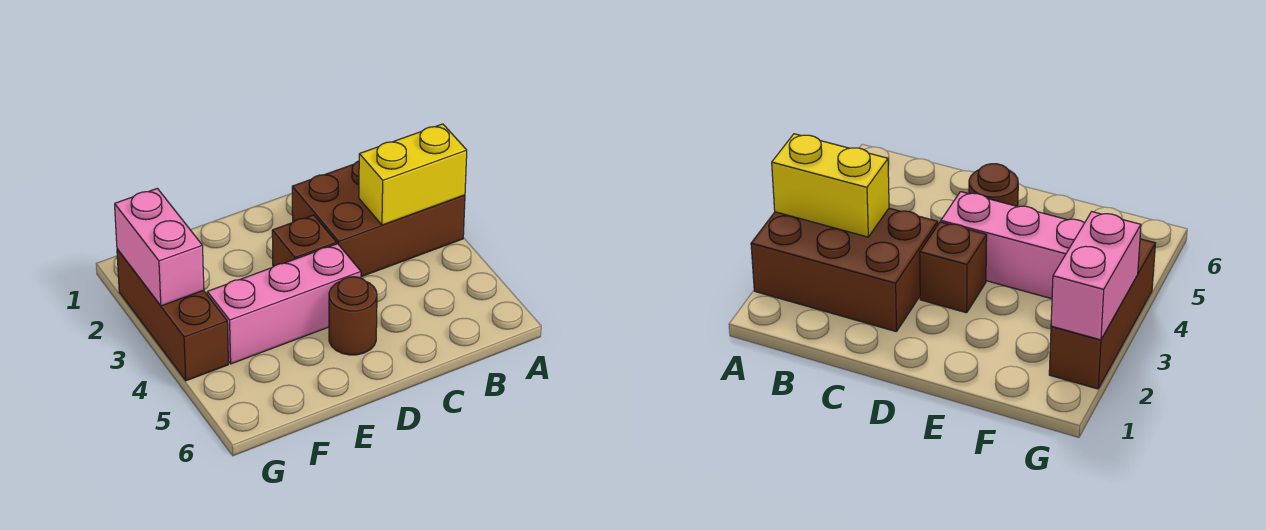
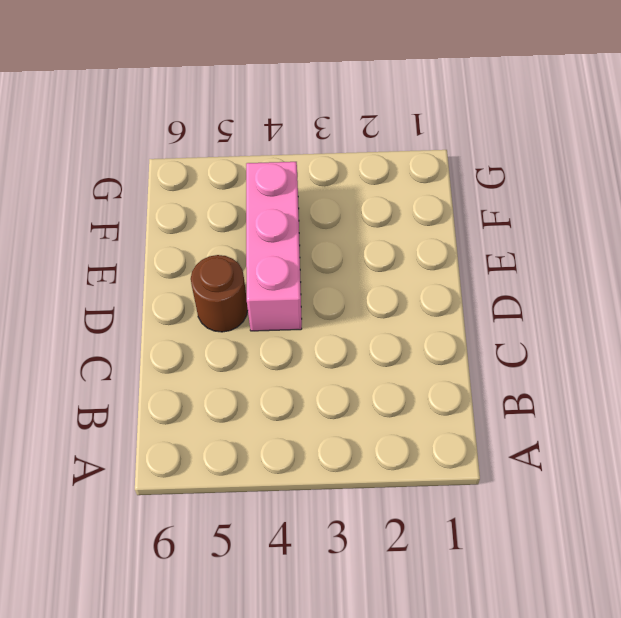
none -> brown 2x3 brick [292,161,465,277]
none -> brown 1x1 brick [272,215,337,267]

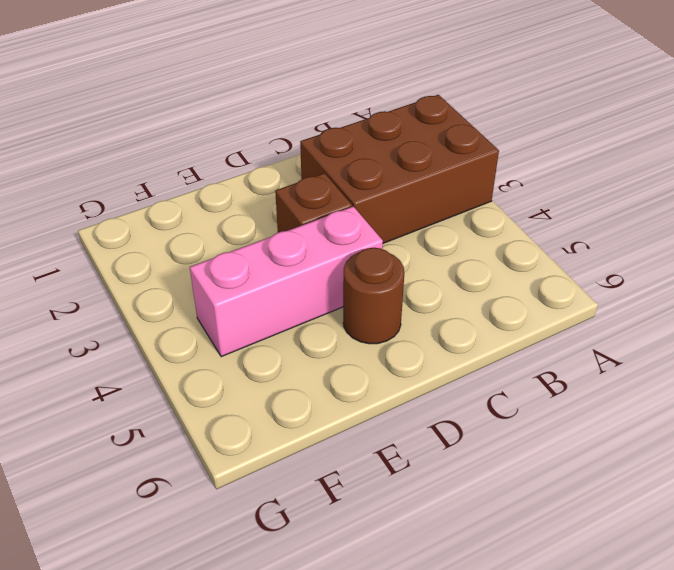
none -> brown 1x3 brick [117,249,228,381]
none -> yellow 1x2 brick [359,124,467,225]

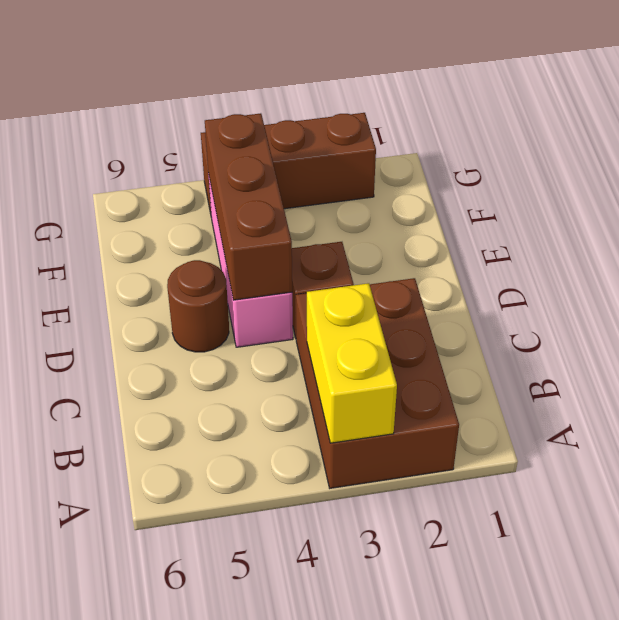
brown 1x3 brick [205,113,292,300] -> none
none -> pink 1x2 brick [115,188,204,306]

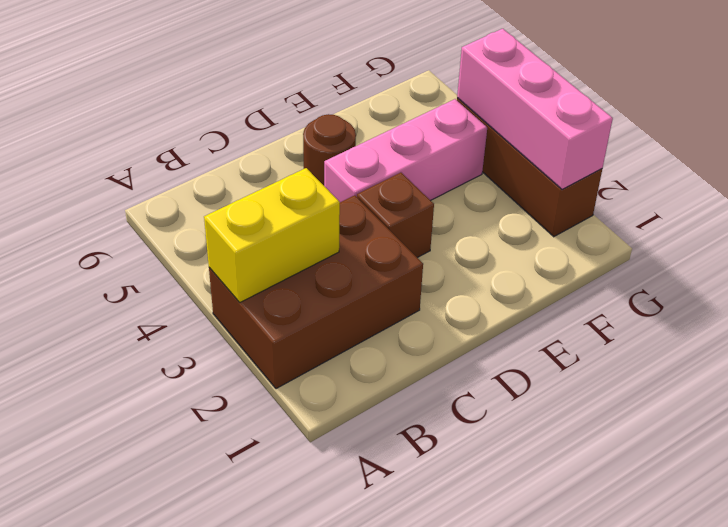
pink 1x3 brick [457,29,613,189] -> pink 1x2 brick [115,188,204,306]

